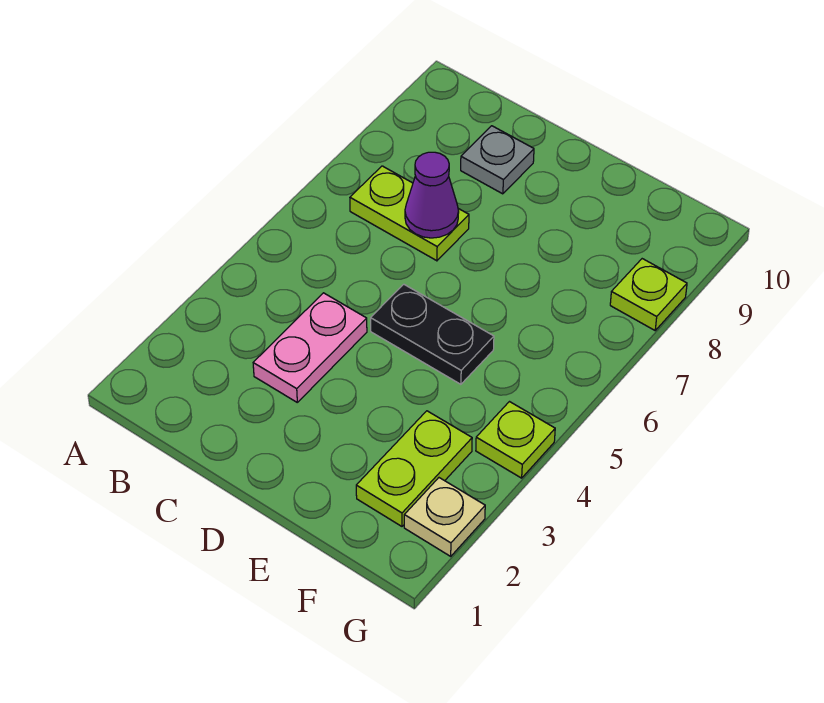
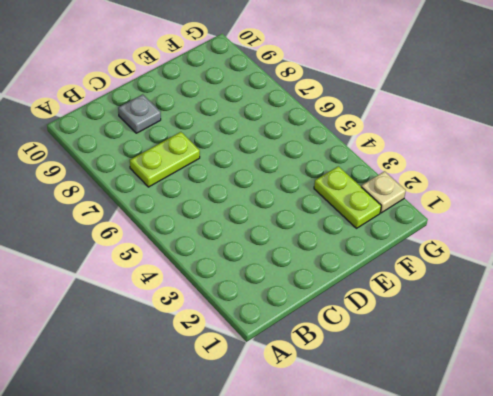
none -> pink 1x2 plate [253,293,367,402]
none -> black 1x2 plate [371,284,494,384]

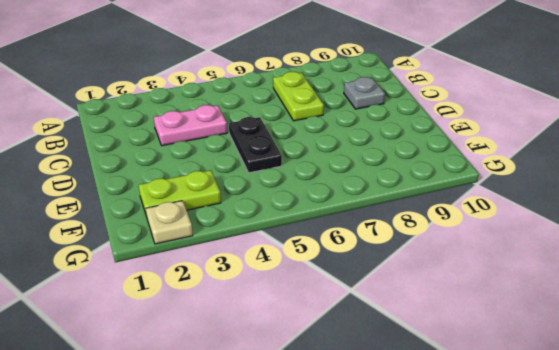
none -> lime 1x1 plate [476,402,555,478]
none -> lime 1x1 plate [610,259,687,330]

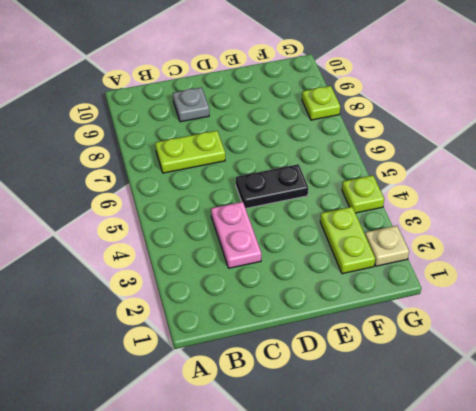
none -> purple 1x1 cone [405,152,459,238]

